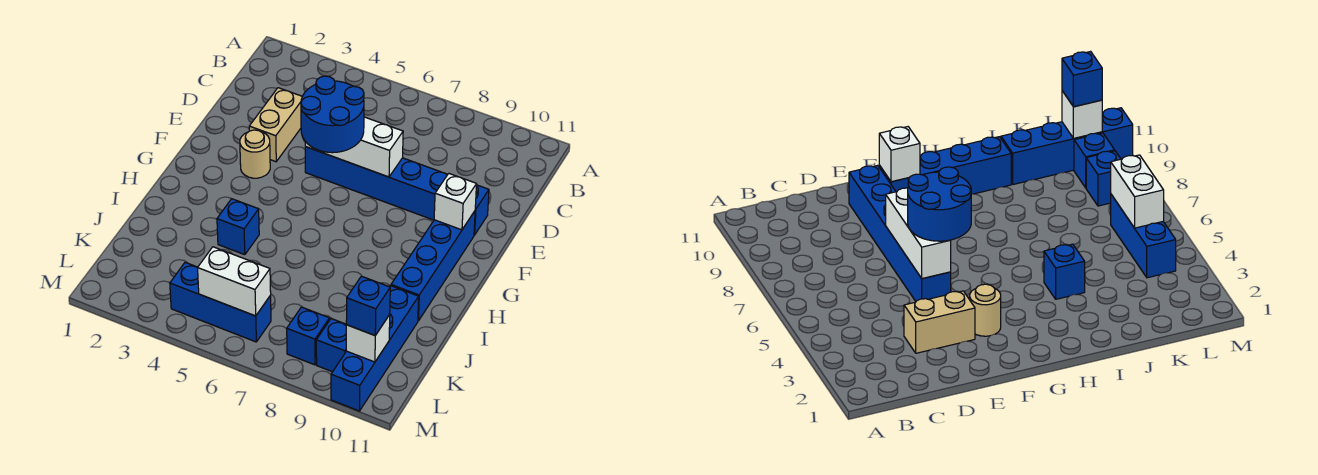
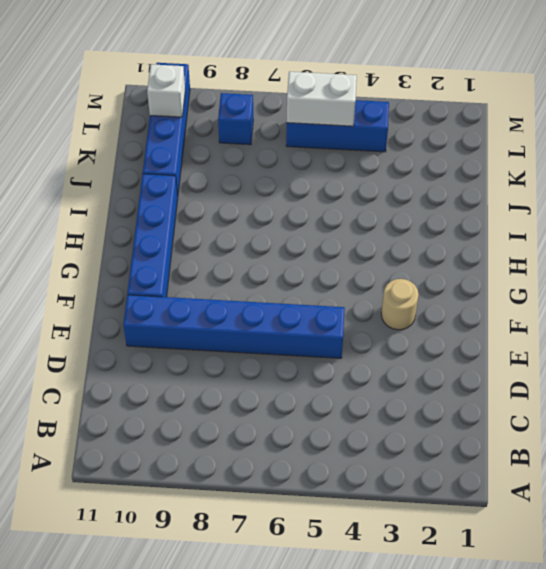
none -> tan 1x2 brick [249,88,302,162]
none -> blue 1x1 brick [217,199,259,255]
none -> blue 1x1 brick [316,318,346,372]

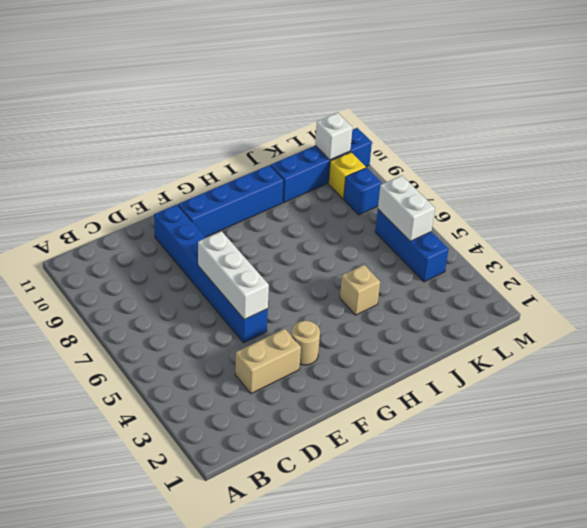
tan 1x1 brick [340,265,380,315] -> blue 1x1 brick [217,199,259,255]
yellow 1x1 brick [329,152,366,199] -> blue 1x1 brick [316,318,346,372]
none -> white 1x1 brick [434,174,477,230]
none -> blue 2x2 round brick [301,76,364,153]
none -> blue 1x1 brick [346,276,390,335]

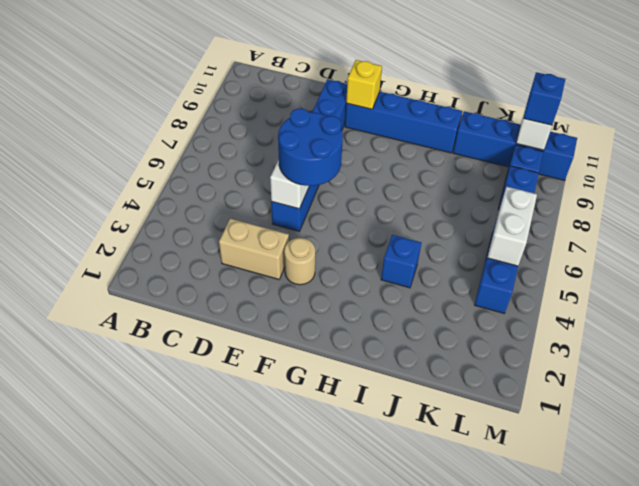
yellow 1x1 brick [346,60,382,109] -> white 1x1 brick [434,174,477,230]

